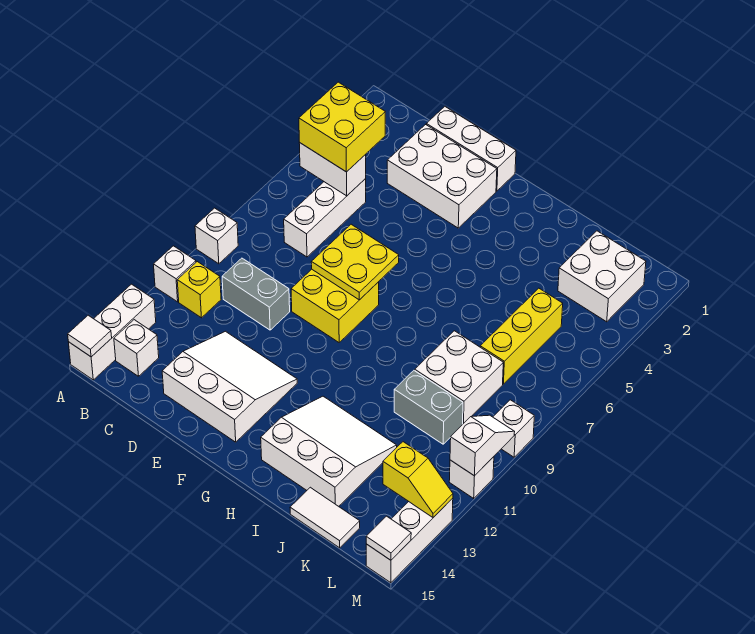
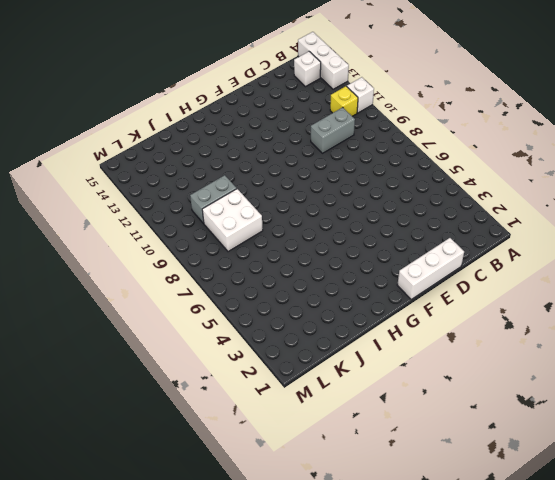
none -> white 1x1 brick [195,208,238,264]
none -> white 1x3 brick [284,179,366,257]
none -> white 2x3 brick [387,125,497,228]

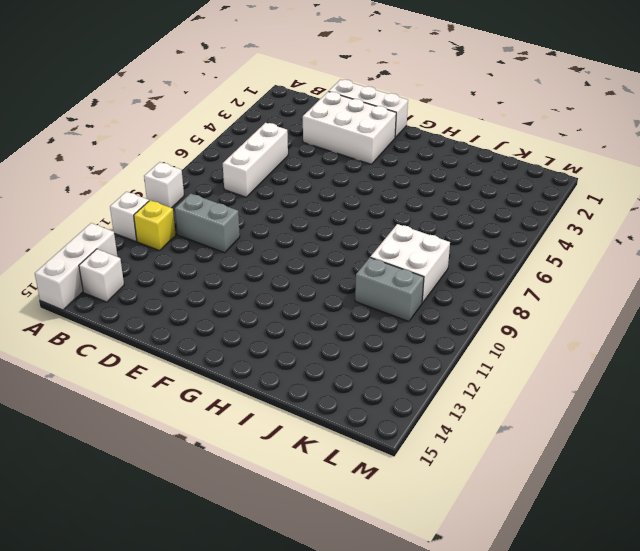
none -> white 3x3 slope [162,331,297,442]
none -> yellow 2x2 brick [291,269,379,342]
none -> white 3x3 slope [261,396,397,506]

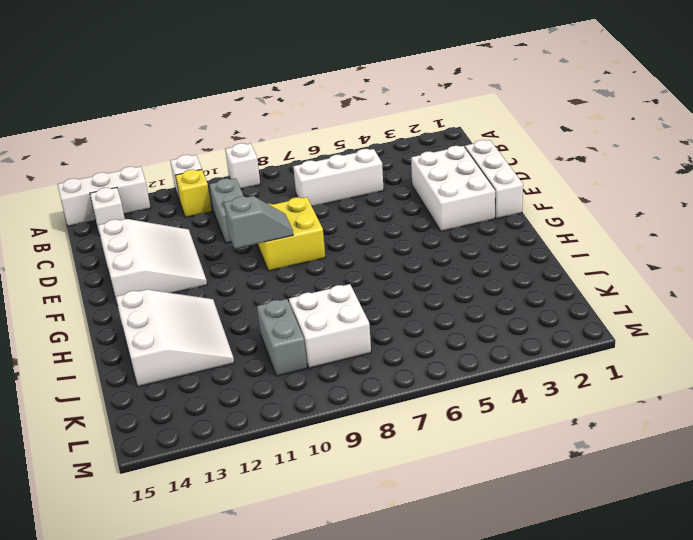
grey 1x2 slope [224,196,293,248] -> none
none -> white 1x2 tile [290,487,360,548]
none -> white 2x2 brick [558,231,646,322]
none -> yellow 1x3 brick [480,288,563,384]

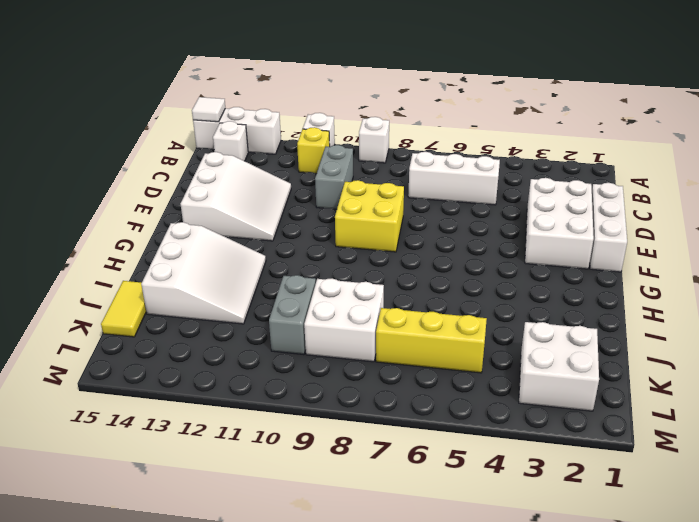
yellow 1x2 tile [101,281,146,337] -> white 1x2 tile [290,487,360,548]
none -> white 1x1 brick [493,400,534,457]
none -> white 1x1 brick [449,457,494,498]
none -> white 1x3 brick [366,498,453,583]

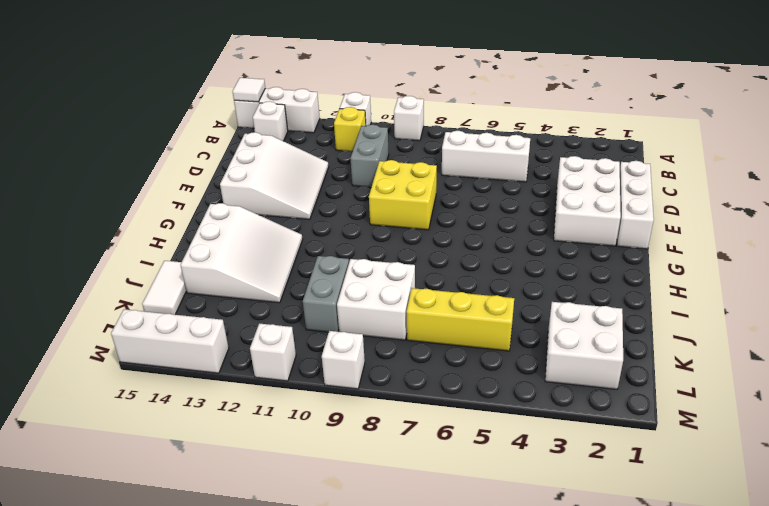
none -> white 1x2 brick [299,142,366,196]
none -> yellow 2x2 plate [311,224,399,300]
none -> yellow 1x2 slope [383,442,453,517]

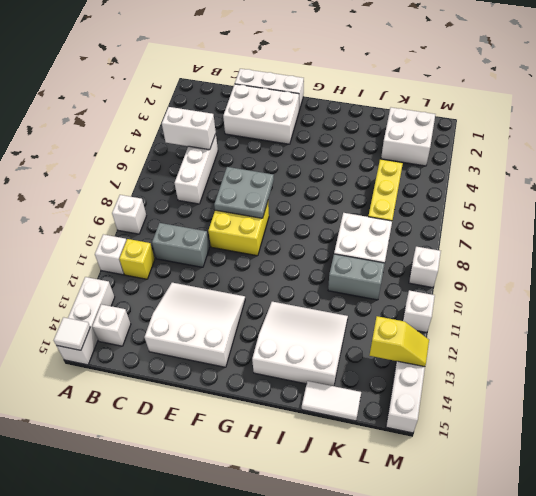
grey 2x2 plate [214,167,274,218] -> yellow 2x2 plate [311,224,399,300]
none -> white 1x2 slope [450,415,515,476]
none -> white 1x1 tile [366,516,411,560]
none -> yellow 2x2 brick [299,82,385,172]

